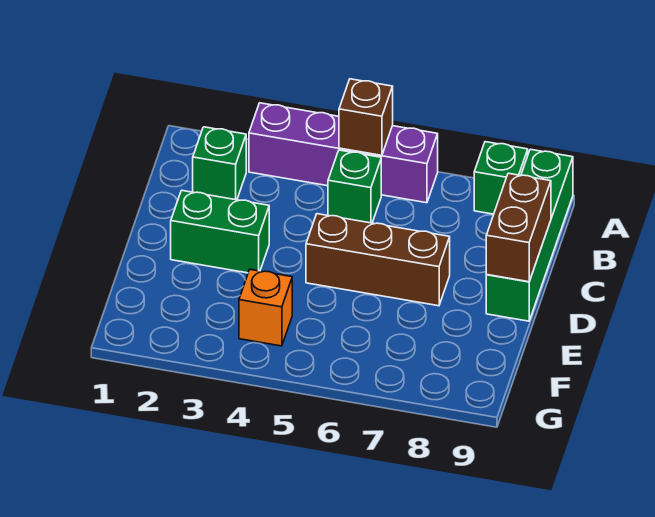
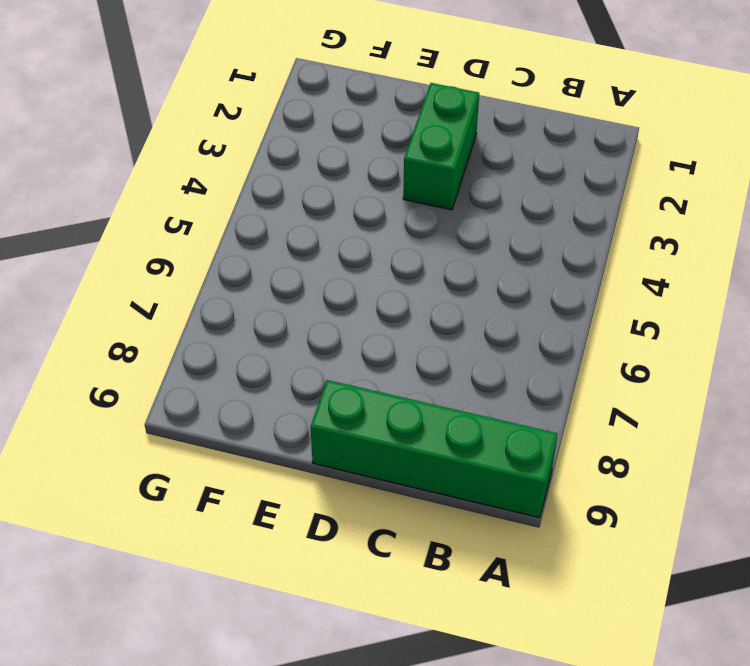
none -> purple 1x4 brick [249,103,438,203]
none -> green 1x1 brick [474,142,528,214]

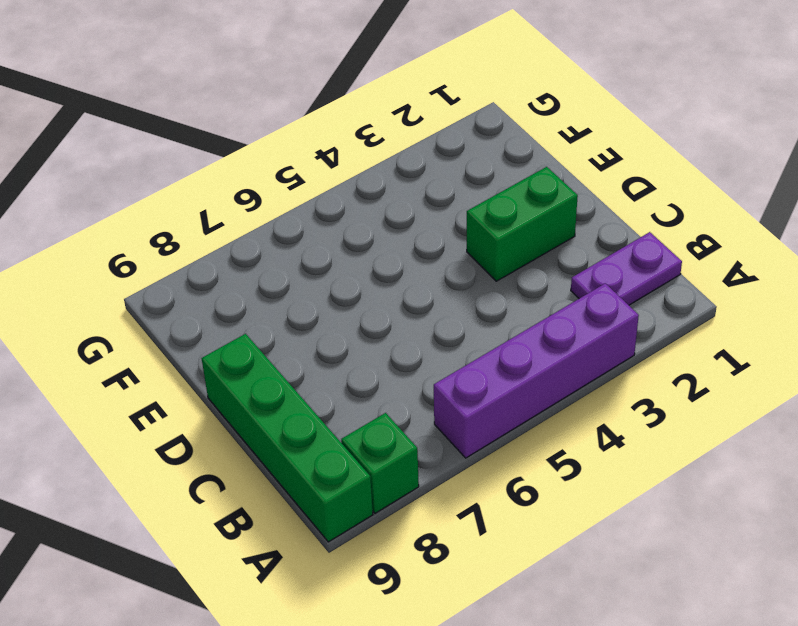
purple 1x2 plate [571,232,682,305] -> green 1x1 brick [193,127,246,200]
none -> green 1x1 brick [328,150,381,223]
none -> brown 1x3 brick [306,214,450,306]

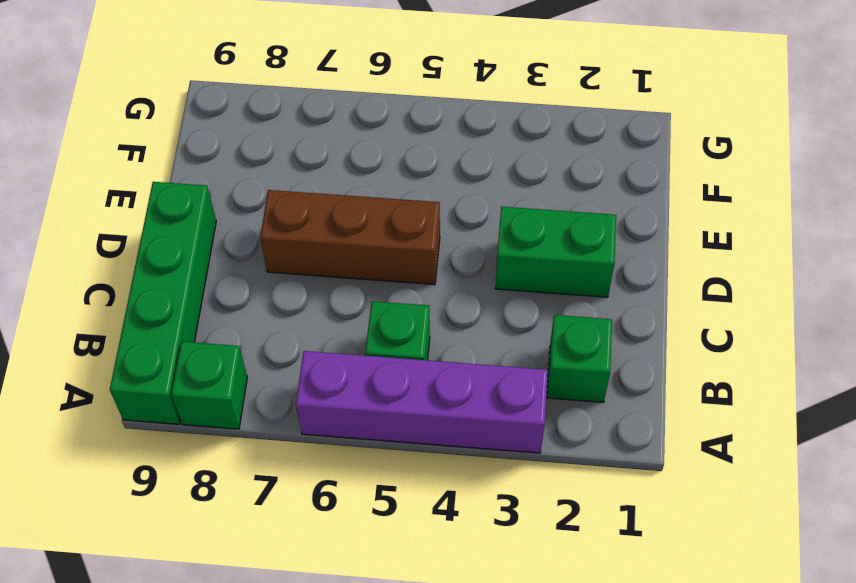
none -> orange 1x1 brick [239,270,292,346]
none -> brown 1x1 brick [339,79,393,155]

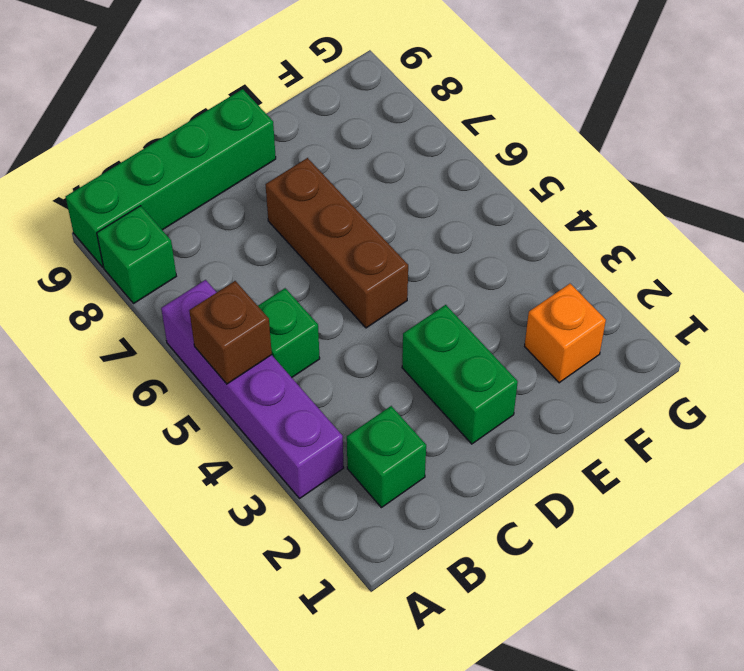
orange 1x1 brick [524,284,606,383] -> orange 1x1 brick moved to [239,270,292,346]
none -> brown 1x2 brick [486,173,551,282]

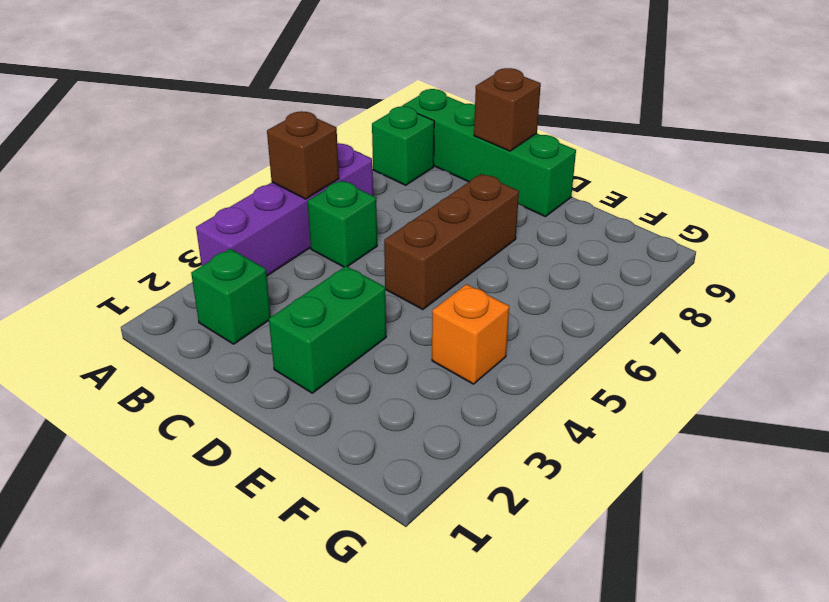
brown 1x1 brick [474,68,541,151] -> brown 1x2 brick [486,173,551,282]

